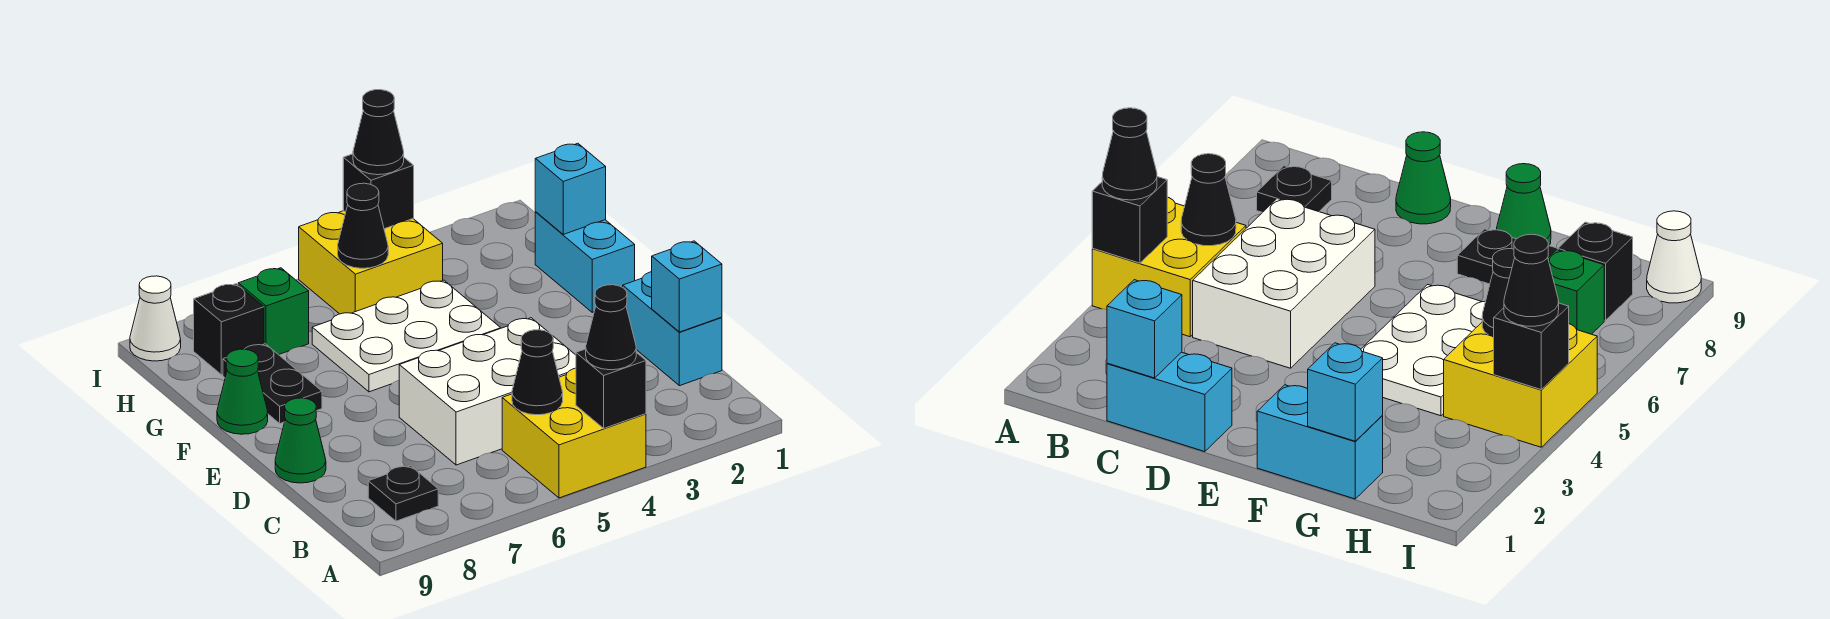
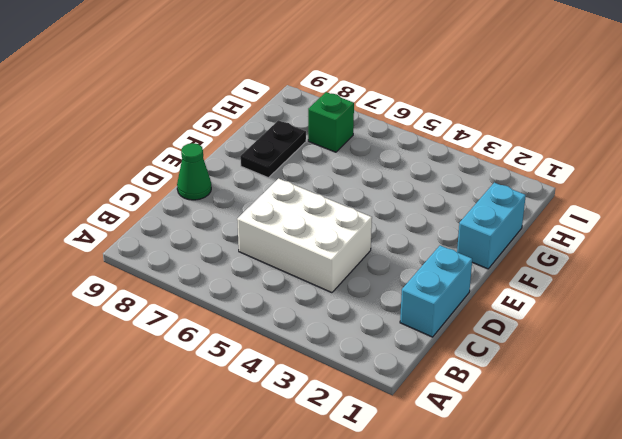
none -> yellow 2x2 brick [502,368,646,498]
none -> black 1x1 plate [368,466,438,521]
none -> white 2x3 plate [312,280,501,392]

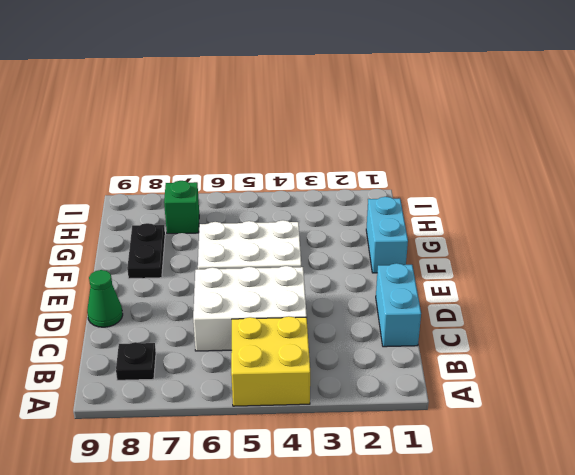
none -> green 1x1 cone [217,349,268,434]
none -> yellow 2x2 brick [299,211,443,314]
none -> black 1x1 brick [194,284,264,375]

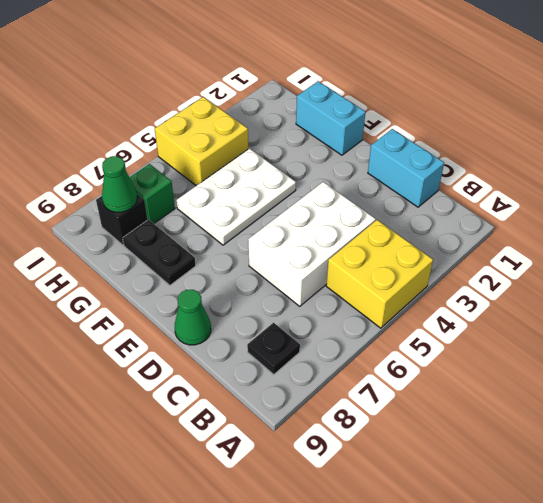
green 1x1 cone [102,156,137,212] -> green 1x1 cone moved to [217,349,268,434]
none -> white 1x1 cone [130,276,181,361]
none -> black 1x1 brick [576,349,646,428]
none -> black 1x1 cone [512,330,563,415]

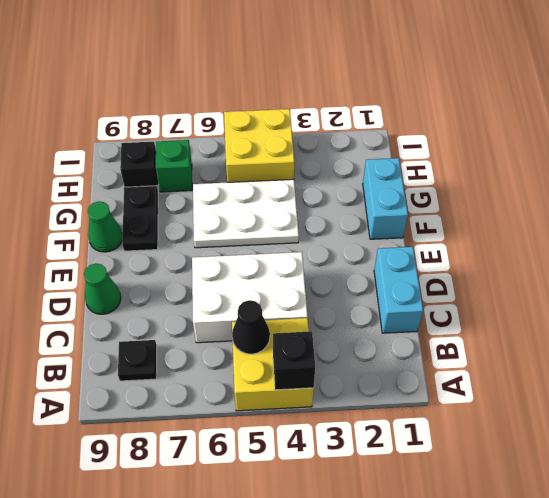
none -> white 1x1 cone [130,276,181,361]
none -> cyan 1x1 brick [652,241,722,332]
none -> cyan 1x1 brick [535,143,606,234]

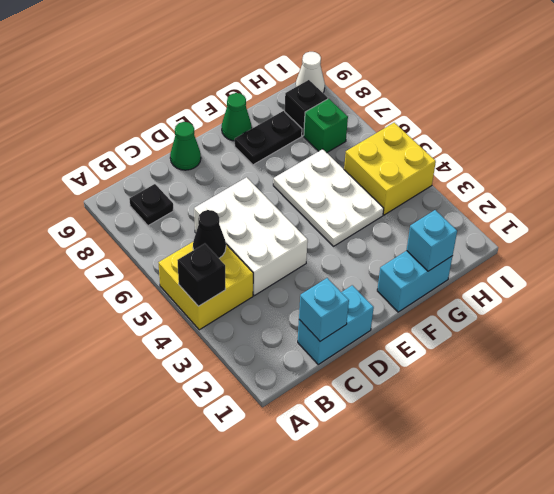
none -> black 1x1 cone [338,183,388,268]
none -> black 1x1 brick [343,154,414,229]
none -> black 1x1 cone [586,285,636,370]

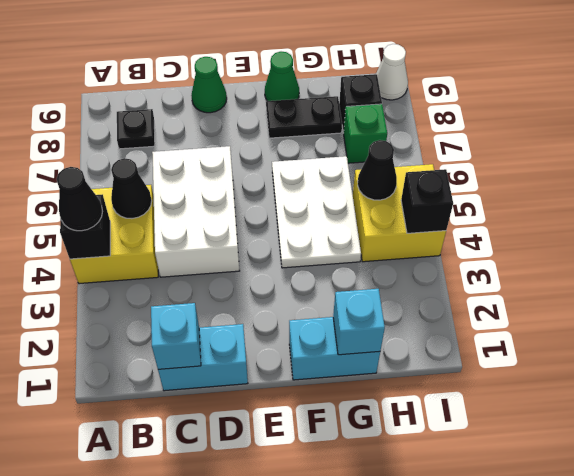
none -> black 1x1 cone [353,90,404,175]

